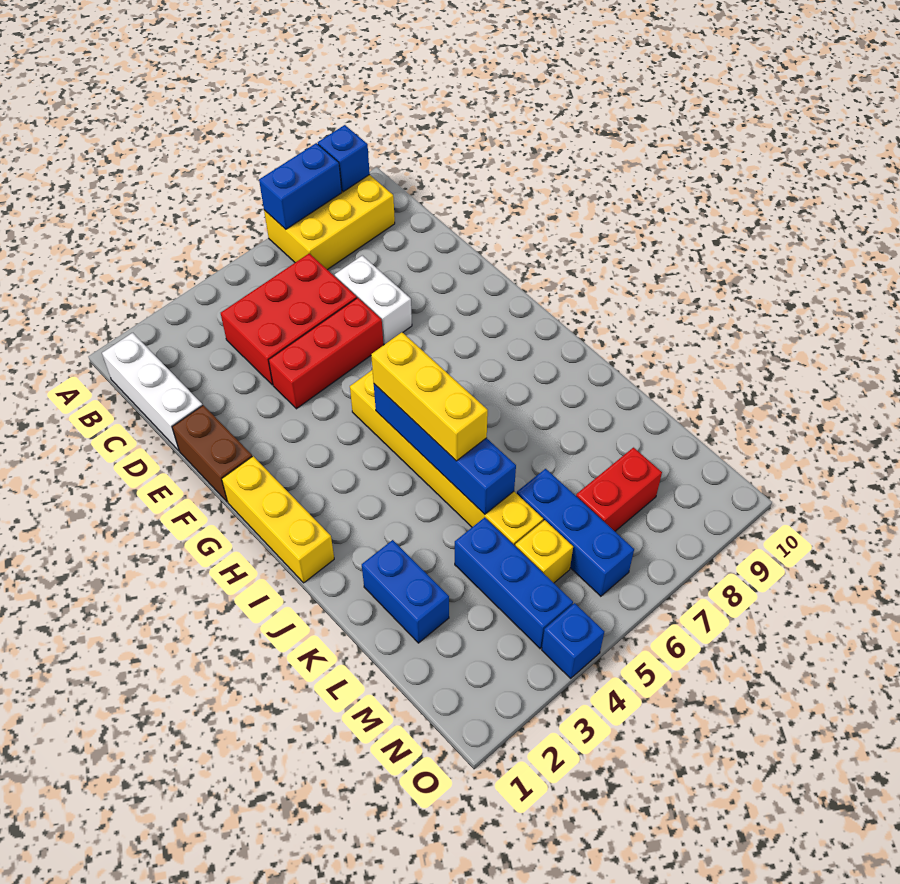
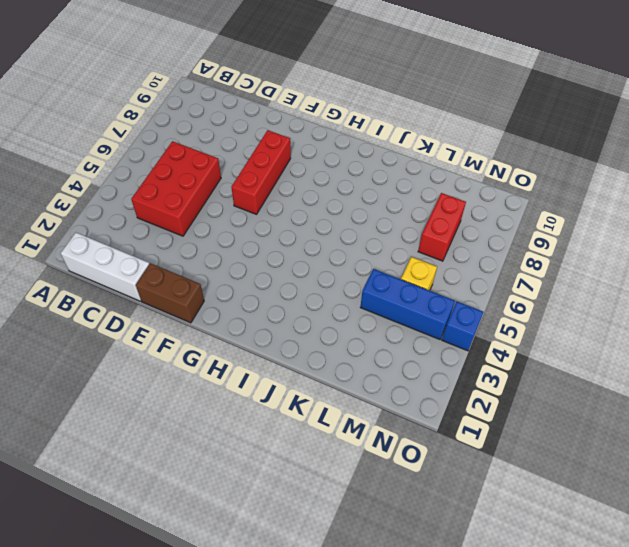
red 1x3 brick [231,130,291,214] -> red 1x3 brick moved to [269,298,383,409]
none -> yellow 2x3 brick [264,175,395,270]
none -> white 1x2 brick [335,255,412,345]
none -> yellow 1x3 brick [222,456,334,583]

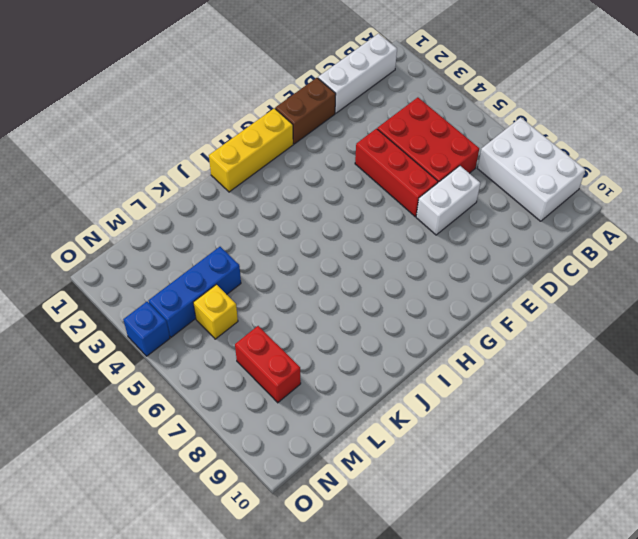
white 2x3 brick [478,117,585,221] -> yellow 2x3 brick [264,175,395,270]
none -> yellow 1x6 brick [350,370,543,546]
none -> blue 1x2 brick [362,540,449,643]
none -> blue 1x3 brick [517,469,634,596]

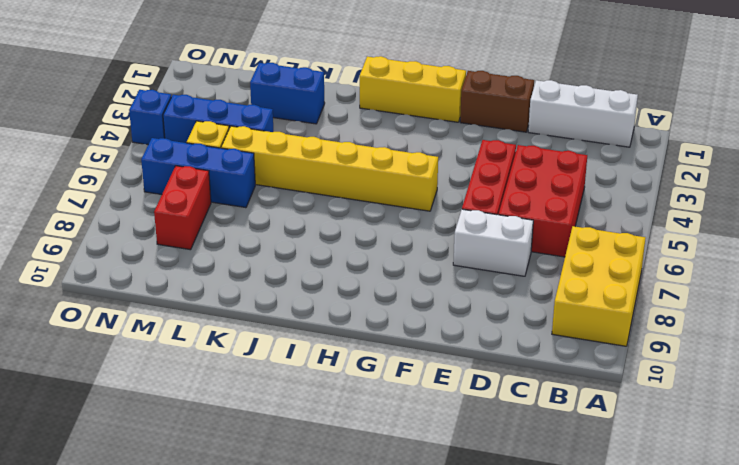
none -> blue 1x2 brick [259,143,342,229]
none -> blue 1x1 brick [318,125,370,192]
none -> blue 1x4 brick [374,384,516,514]

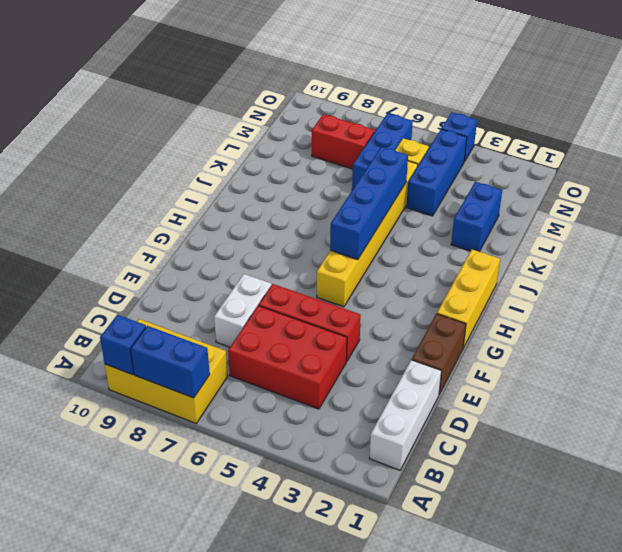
none -> yellow 1x3 brick [371,332,488,461]

